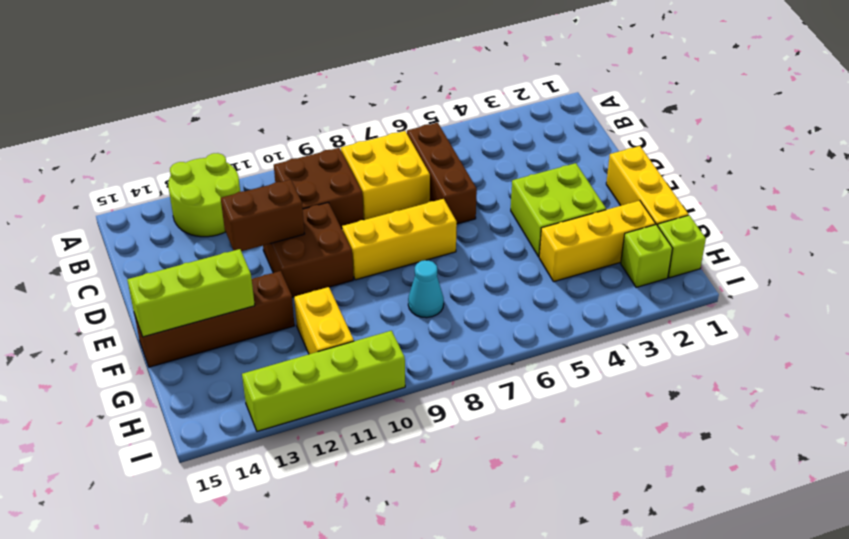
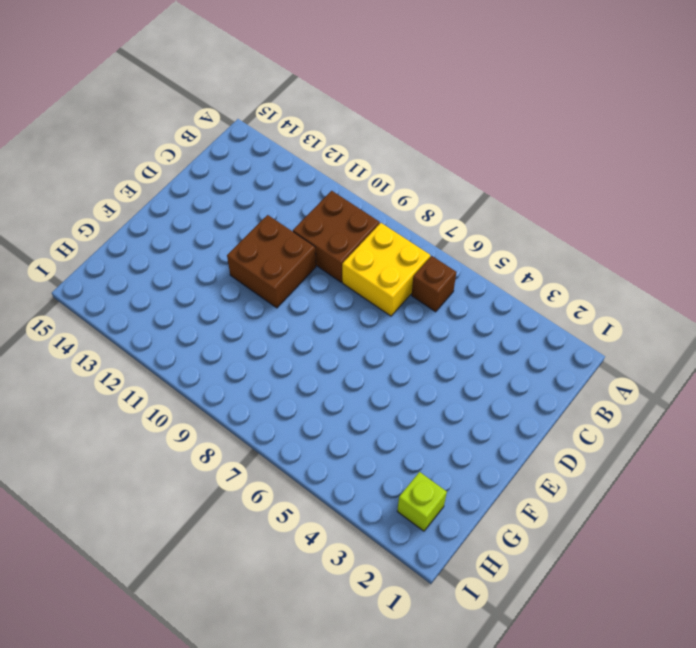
brown 1x1 brick [412,256,456,312] -> brown 1x3 brick [407,123,477,224]
none -> lime 2x2 round brick [168,153,240,237]
none -> yellow 1x3 brick [606,146,688,226]
none -> lime 2x2 brick [511,163,606,257]

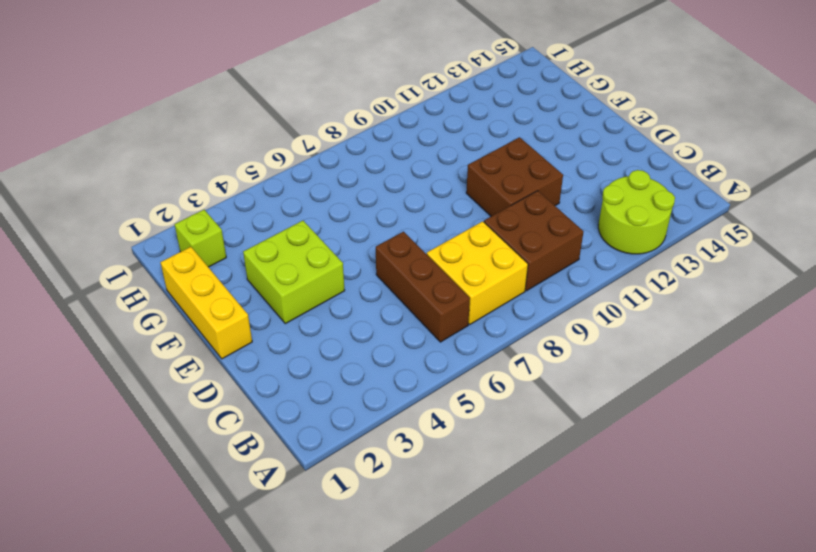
none -> yellow 1x3 brick [342,199,457,280]
none -> brown 1x4 brick [134,271,295,367]
none -> yellow 1x3 brick [539,201,656,282]

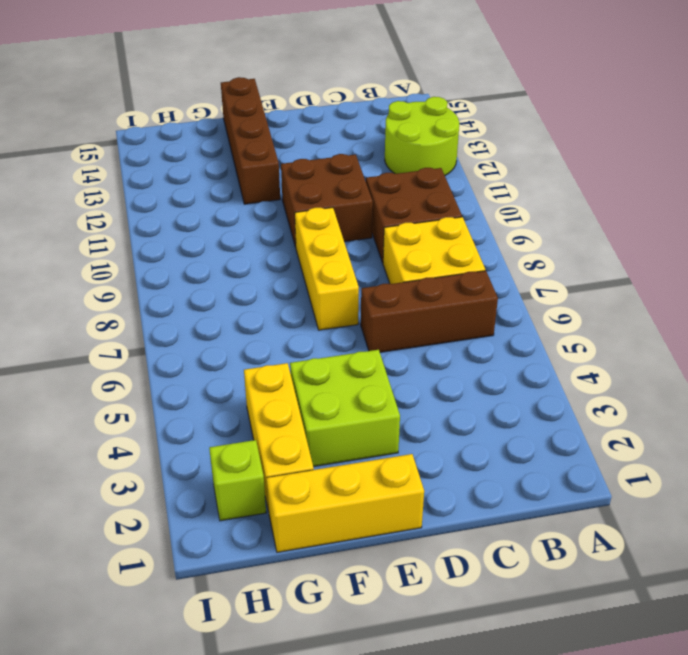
none -> cyan 1x1 cone [408,260,444,318]
none -> yellow 1x2 brick [294,287,354,354]
none -> lime 1x1 brick [658,215,706,278]

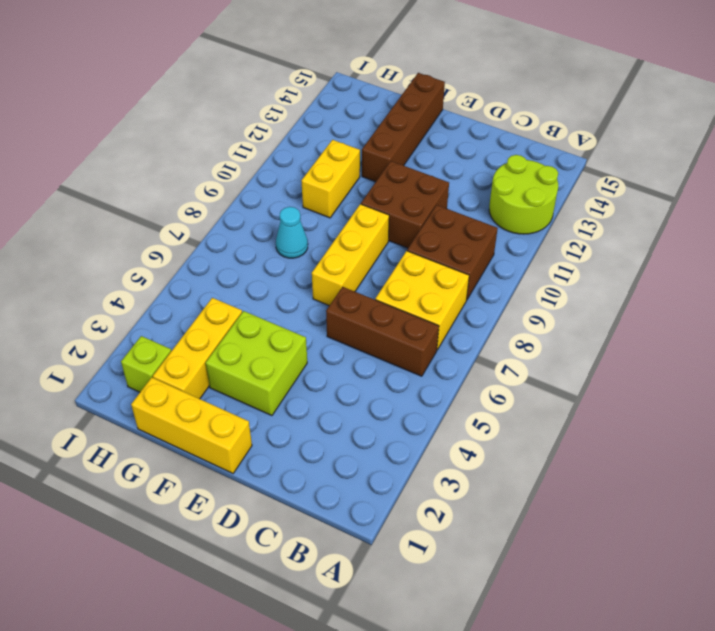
yellow 1x2 brick [301,140,360,218] -> yellow 1x2 brick turned to [294,287,354,354]
none -> lime 1x1 brick [658,215,706,278]
none -> lime 1x4 brick [242,331,405,431]
none -> brown 1x2 brick [221,180,305,251]

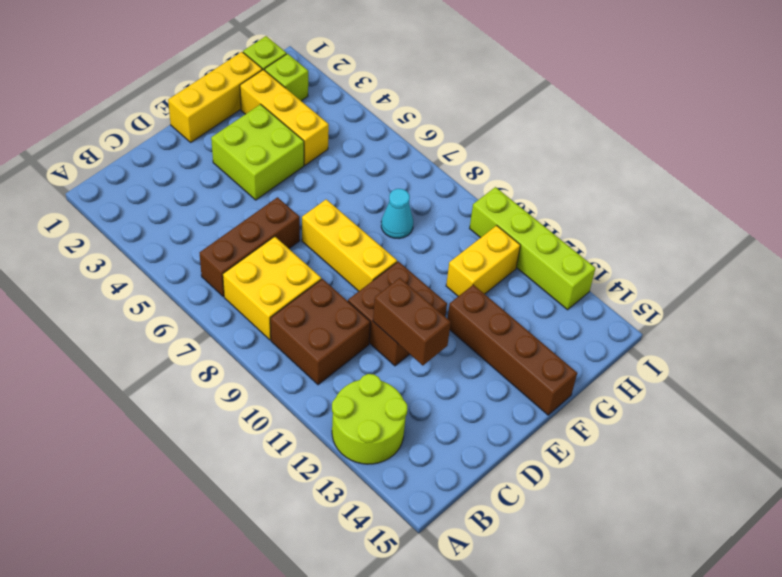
none -> lime 1x3 brick [127,249,255,337]

